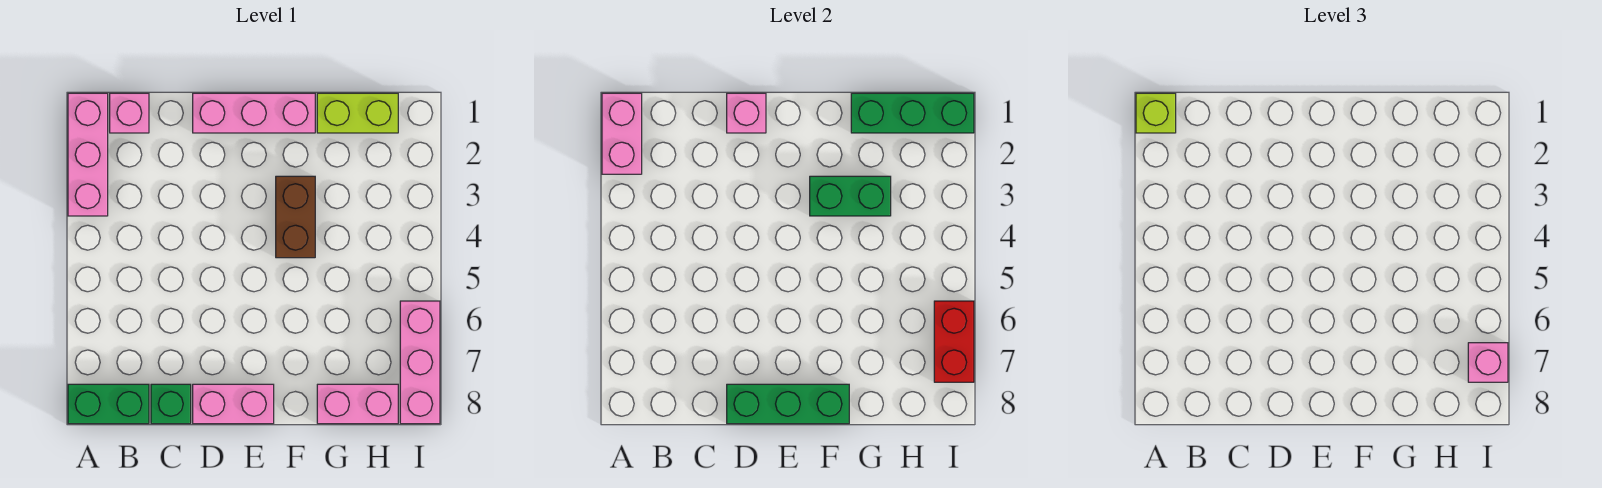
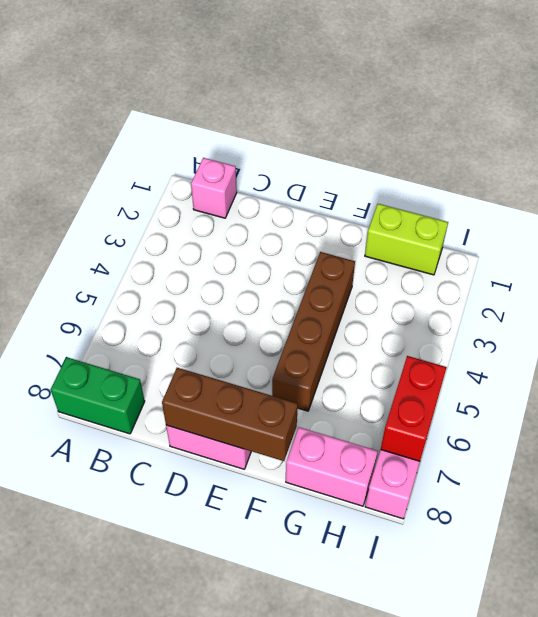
brown 1x3 brick [162,368,298,461] -> green 1x3 brick [727,384,849,424]
brown 1x4 brick [272,252,355,411] -> brown 1x2 brick [276,176,315,258]
none -> pink 1x3 brick [68,93,108,216]
none -> green 1x1 brick [151,384,191,424]
none -> pink 1x3 brick [193,93,315,133]

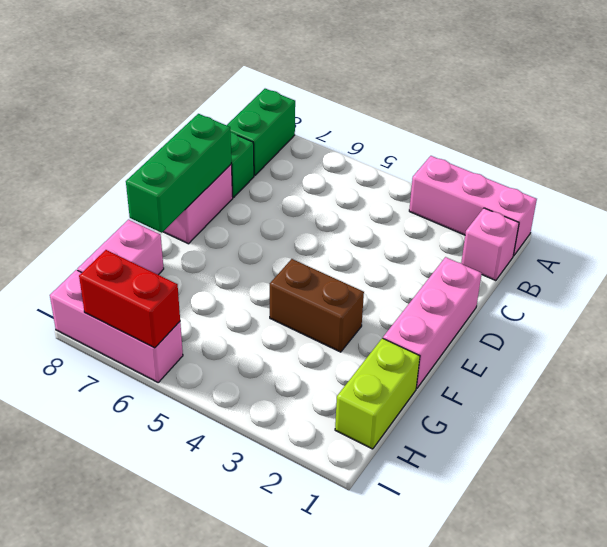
none -> pink 1x2 brick [602,93,642,174]
none -> pink 1x1 brick [727,93,766,133]
none -> green 1x2 brick [810,176,891,216]

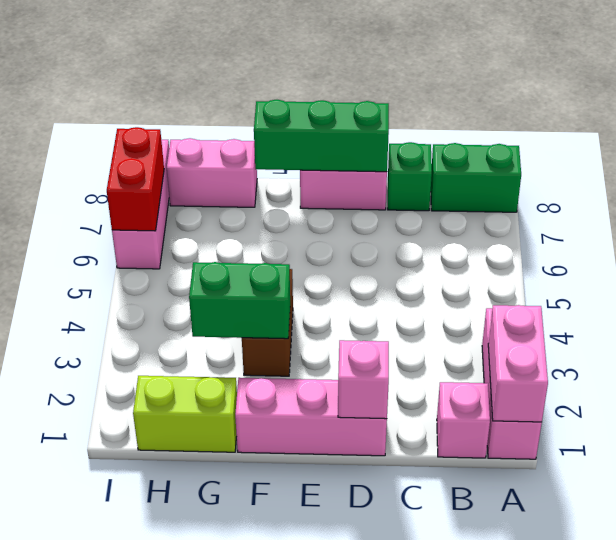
none -> green 1x3 brick [851,93,974,133]
none -> lime 1x1 brick [1136,93,1176,133]
none -> pink 1x1 brick [1468,343,1508,382]

